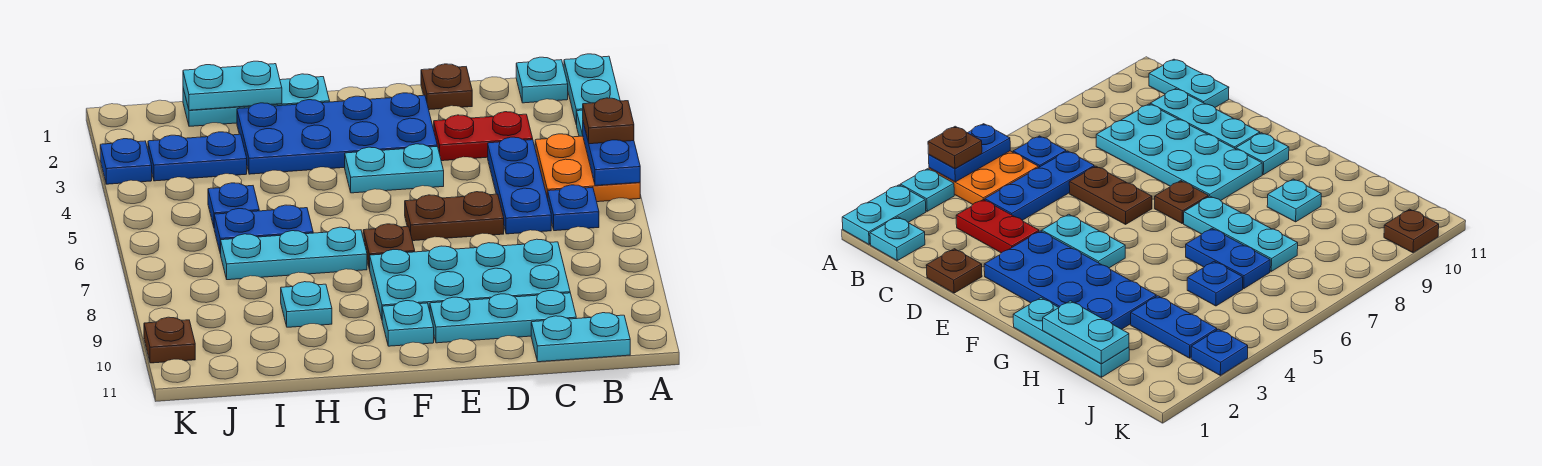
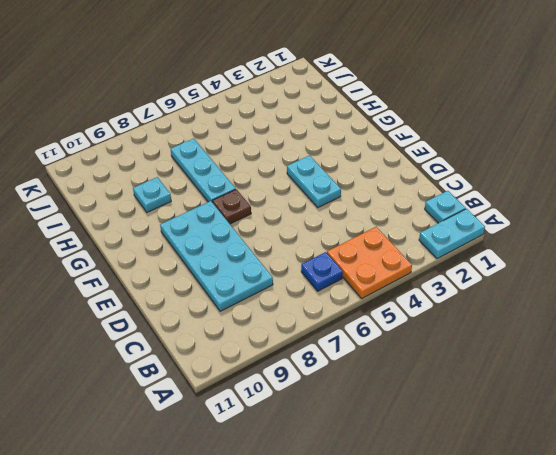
none -> cyan 1x1 plate [900,169,954,211]
none -> cyan 1x2 plate [531,313,630,362]
none -> red 1x2 plate [434,112,533,161]

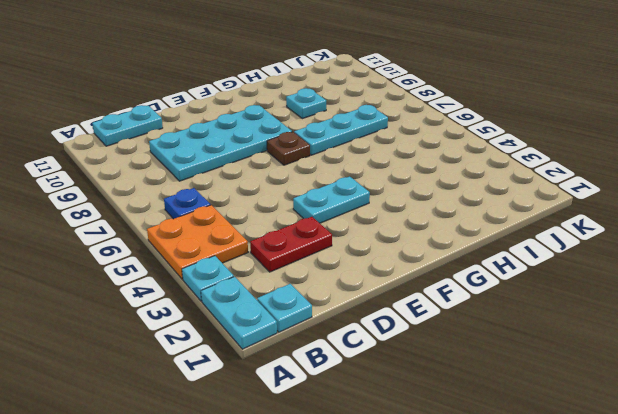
none -> blue 1x3 plate [488,137,551,234]
none -> cyan 1x3 plate [430,291,576,343]
none -> brown 1x1 plate [421,64,472,110]

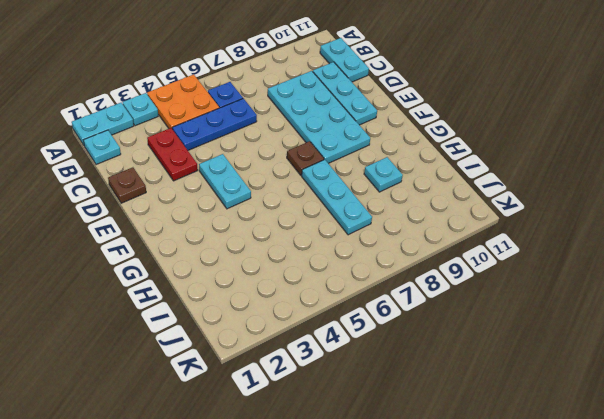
none -> brown 1x2 plate [405,192,504,241]
none -> blue 2x4 plate [237,93,437,174]
none -> cyan 1x1 plate [382,301,434,346]

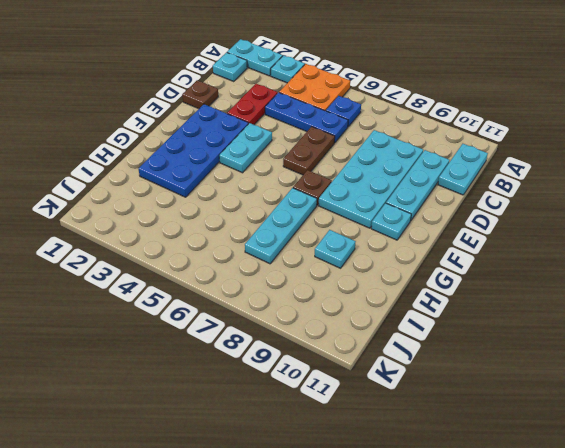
none -> cyan 1x3 plate [183,74,330,126]
none -> blue 1x2 plate [214,205,313,254]
none -> blue 1x2 plate [148,132,247,181]

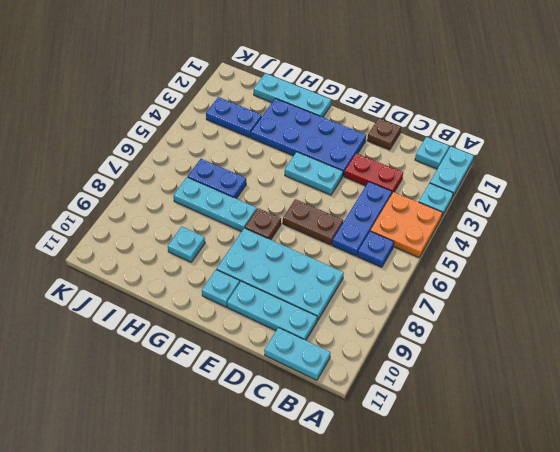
none -> blue 1x1 plate [208,183,259,227]
none -> blue 1x1 plate [100,139,152,184]
none -> brown 1x1 plate [144,317,195,363]

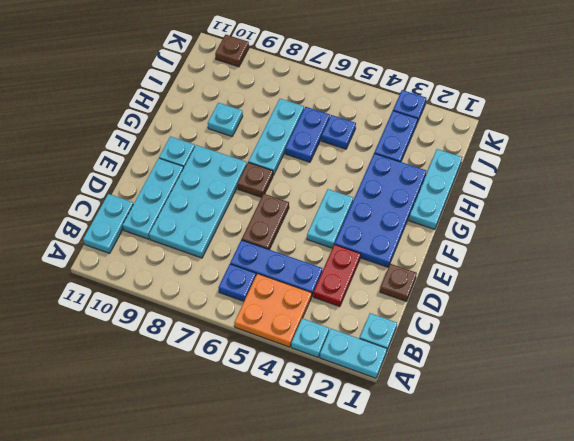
none -> blue 1x2 plate [583,123,640,186]
none -> cyan 1x2 plate [183,61,282,110]
none -> brown 1x1 plate [583,98,634,144]

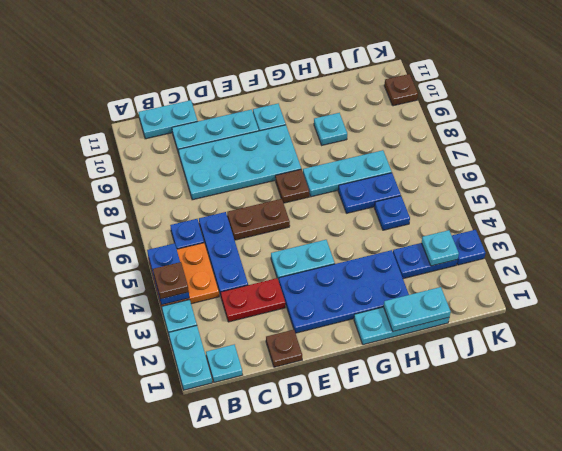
cyan 1x1 plate [422,230,459,266] -> none

